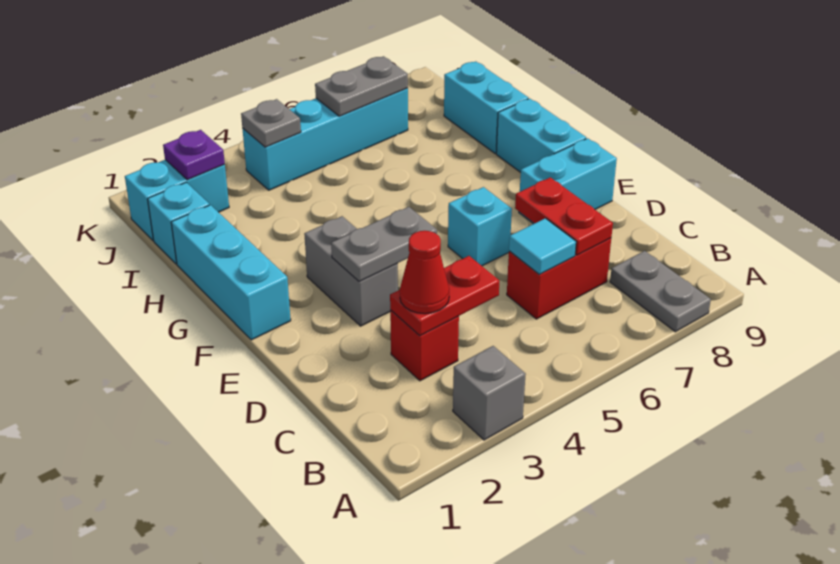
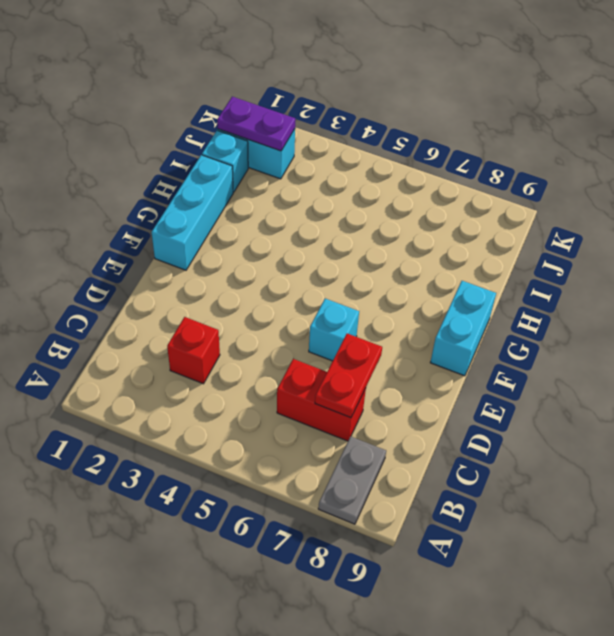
purple 1x2 plate [217,97,295,151] -> purple 1x1 plate [163,130,225,180]
none -> grey 1x1 brick [453,346,526,440]
none -> grey 1x2 brick [304,216,398,326]
none -> cyan 1x2 brick [519,138,617,224]

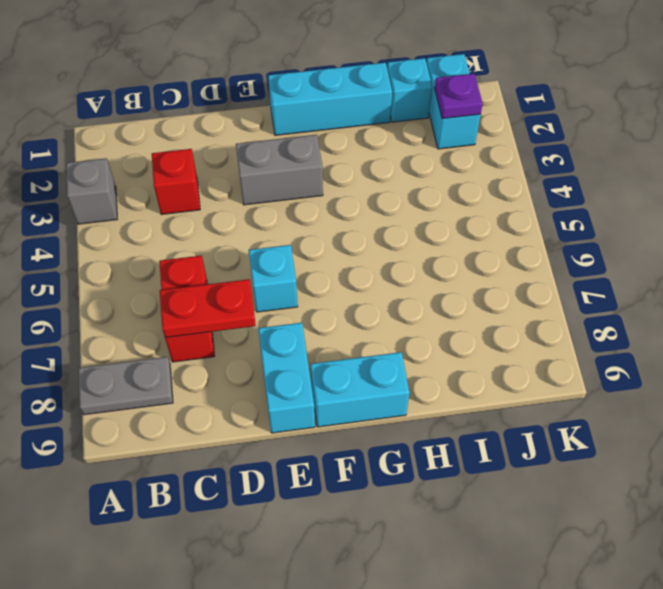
none -> cyan 1x2 brick [444,61,528,154]
none -> cyan 1x4 brick [242,88,408,190]
none -> red 1x2 plate [390,256,499,336]

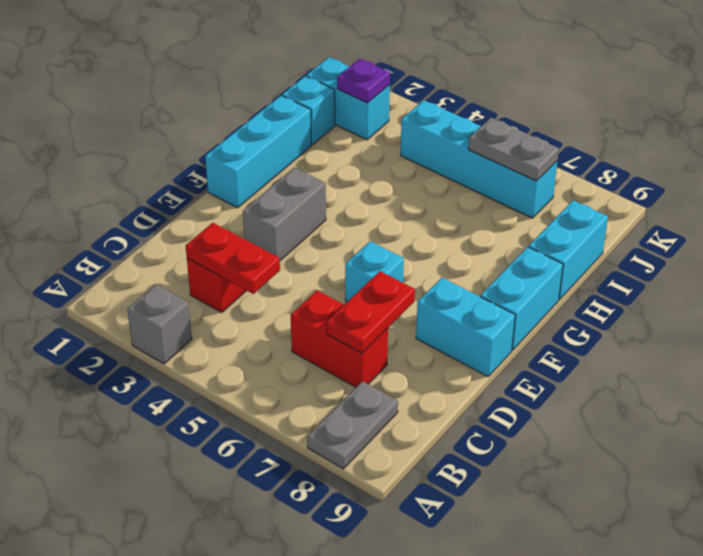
none -> cyan 1x1 tile [509,218,576,274]
none -> grey 1x2 plate [331,207,437,282]
none -> grey 1x1 plate [241,99,301,147]

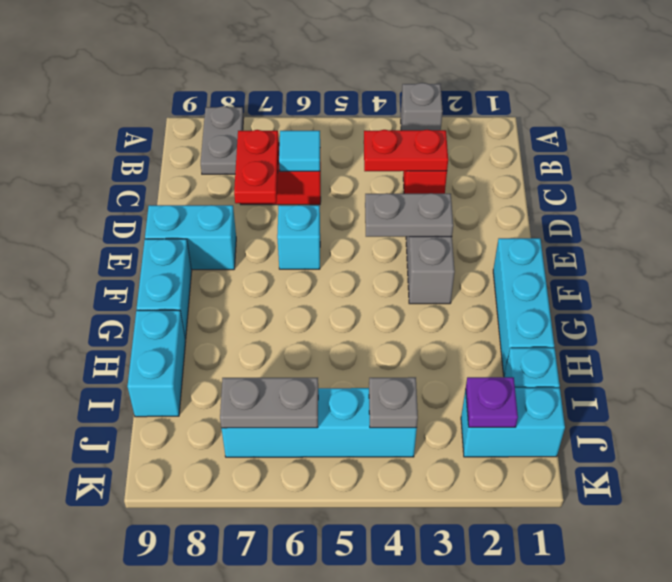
none -> red 1x1 cone [400,231,449,314]

